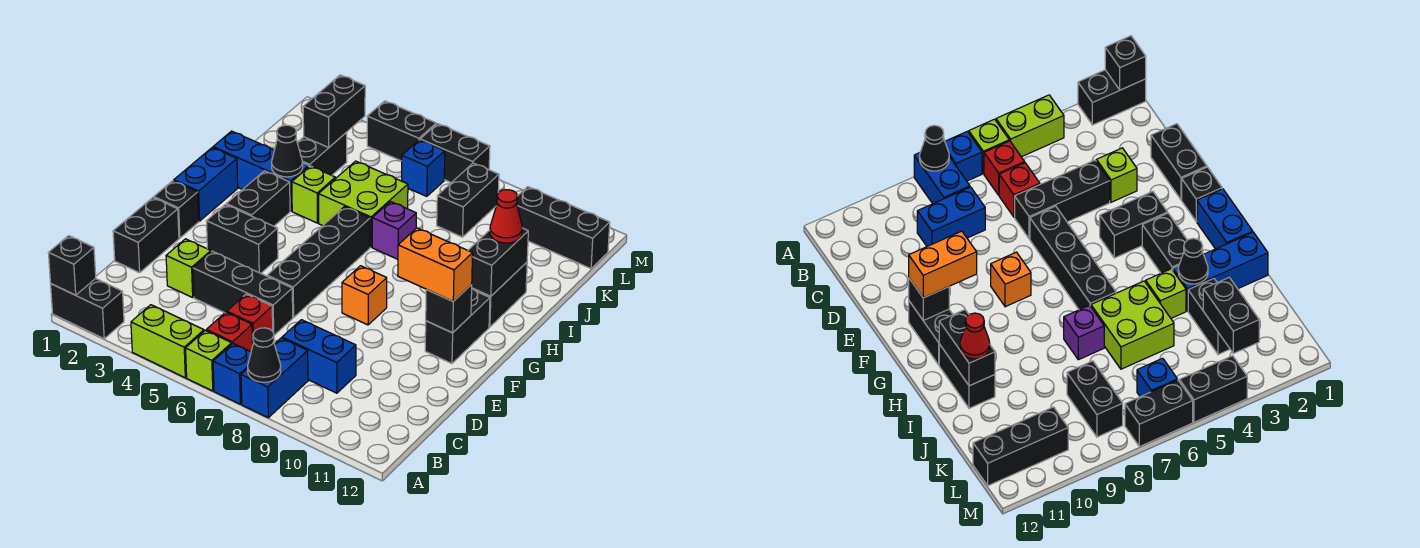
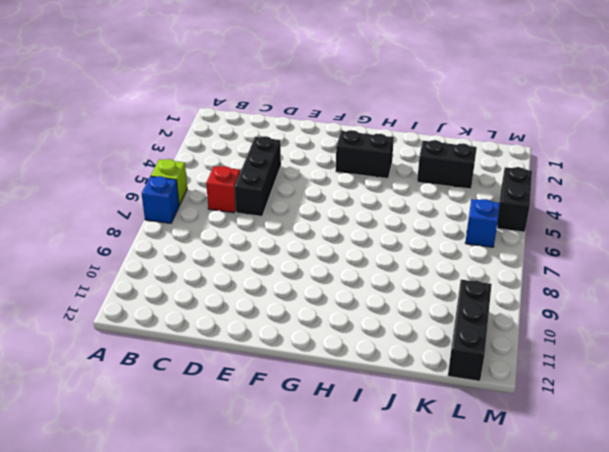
none -> black 1x2 brick [51,279,124,339]
none -> lime 1x2 brick [131,305,204,378]
none -> blue 1x2 brick [241,338,308,418]
none -> red 1x1 brick [206,312,253,352]

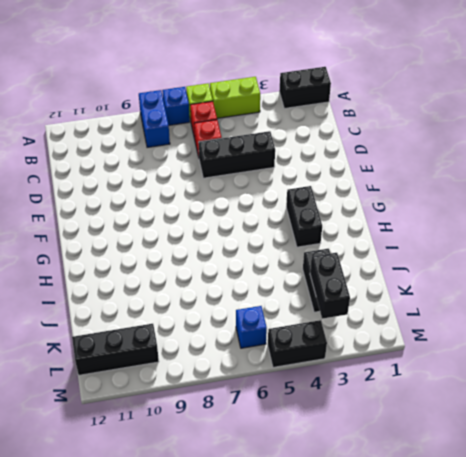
none -> blue 1x2 brick [282,320,356,393]
none -> black 1x2 brick [113,198,179,273]
none -> lime 1x1 brick [166,239,211,297]
none -> black 1x4 brick [267,207,370,317]

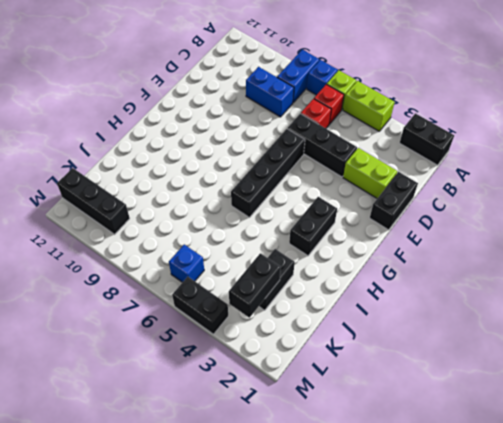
lime 1x2 brick [343,148,397,198] -> lime 1x1 brick [166,239,211,297]
none -> black 1x1 brick [154,181,199,238]
none -> black 1x2 brick [206,205,278,273]
none -> orange 1x1 brick [342,266,387,325]
none -> black 1x2 brick [425,289,490,364]

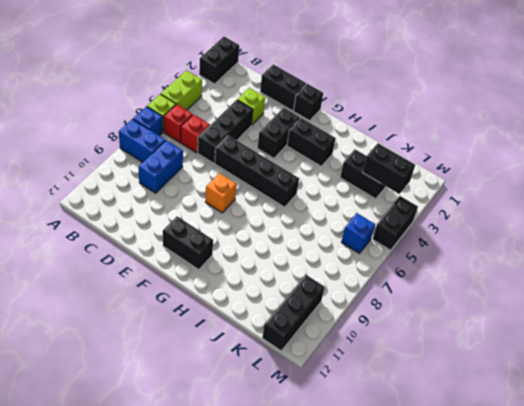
none -> blue 1x2 brick [174,148,238,221]
none -> black 1x2 brick [472,262,527,327]
none -> blue 1x3 brick [213,131,309,211]
none -> lime 1x1 brick [292,166,335,223]

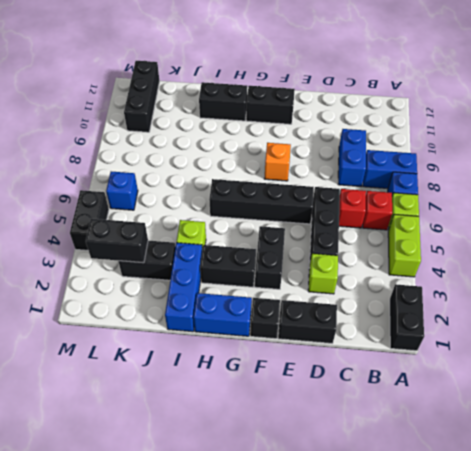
none -> lime 2x2 brick [319,161,408,247]
none -> purple 1x1 brick [372,202,416,259]
none -> black 1x2 brick [437,163,499,237]
none -> black 1x2 brick [420,124,490,183]

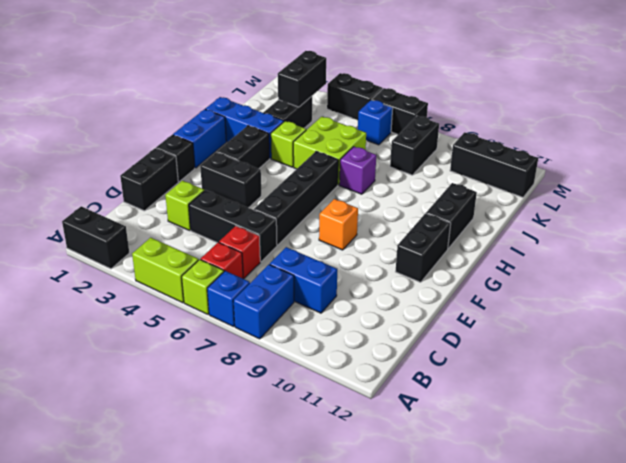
none -> black 1x1 brick [48,236,96,295]
none -> black 1x1 cone [248,328,281,382]
none -> black 1x1 brick [426,285,472,333]
none -> black 1x2 brick [468,228,528,296]

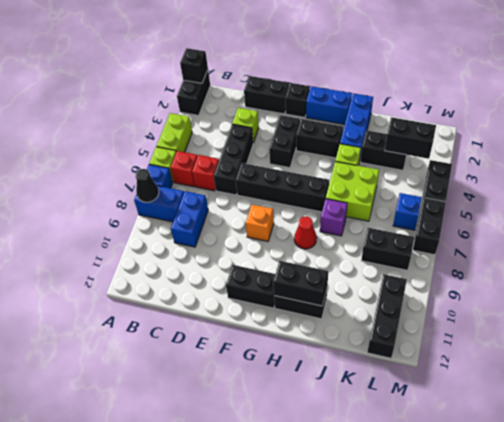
red 1x1 cone [294,216,317,249] -> red 1x1 cone moved to [490,190,522,243]
none -> black 1x1 brick [426,285,472,333]
none -> black 1x1 cone [272,125,303,177]
none -> orange 1x2 brick [398,228,473,301]

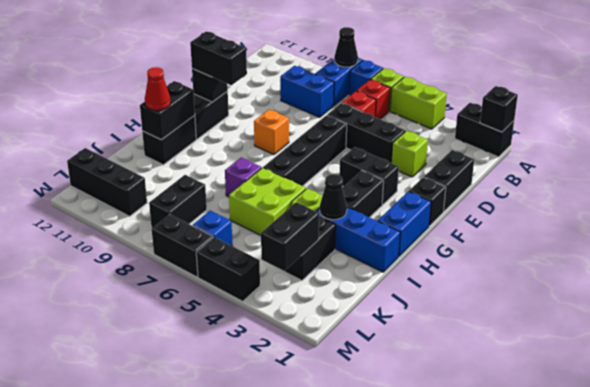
black 1x2 brick [190,31,247,85] -> orange 1x2 brick [398,228,473,301]

